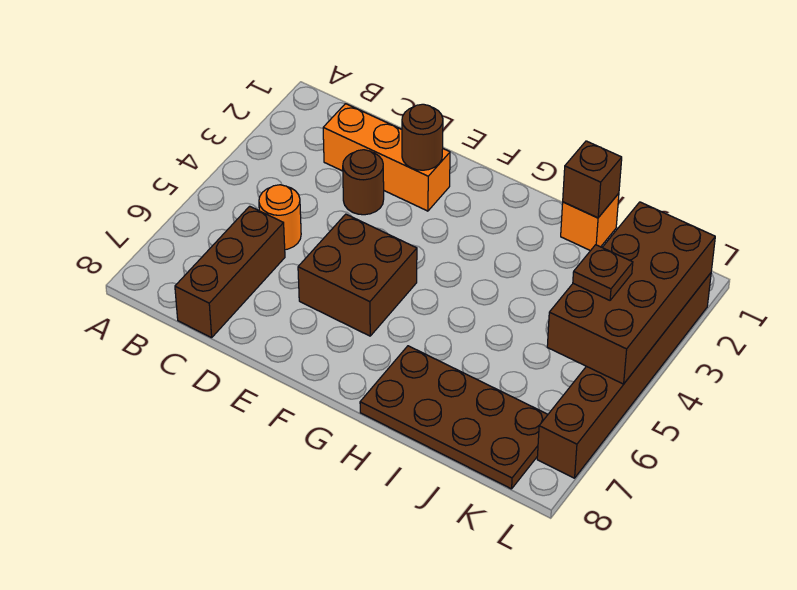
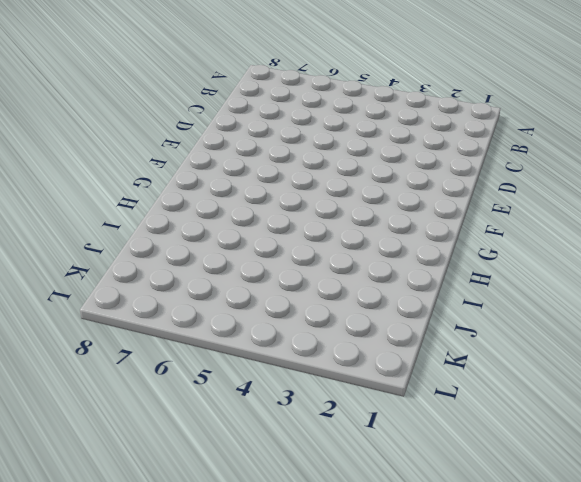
none -> orange 1x3 brick [323,104,450,211]
none -> orange 1x1 round brick [259,185,301,250]
none -> brown 1x3 brick [175,206,285,338]

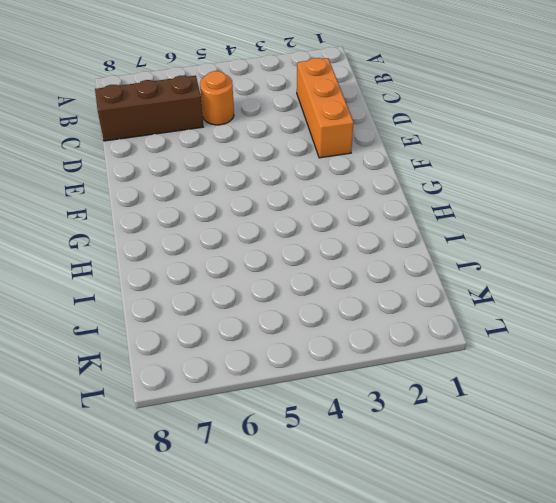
none -> brown 1x1 round brick [343,150,384,215]
none -> brown 2x2 brick [298,214,417,336]
none -> brown 2x4 plate [360,346,548,489]

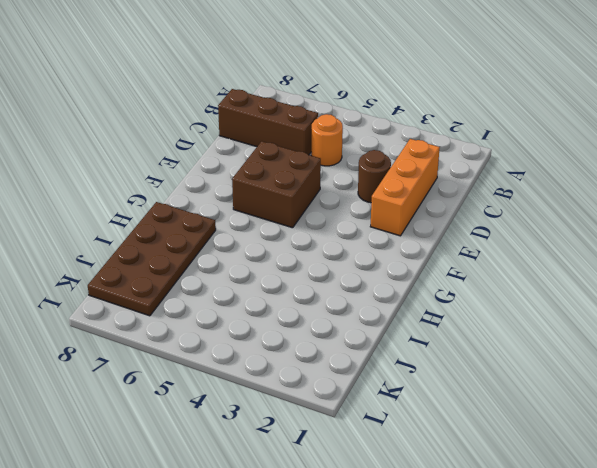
none -> orange 1x1 brick [561,193,619,251]
none -> brown 1x6 brick [537,273,711,478]
none -> brown 1x1 round brick [402,104,443,170]

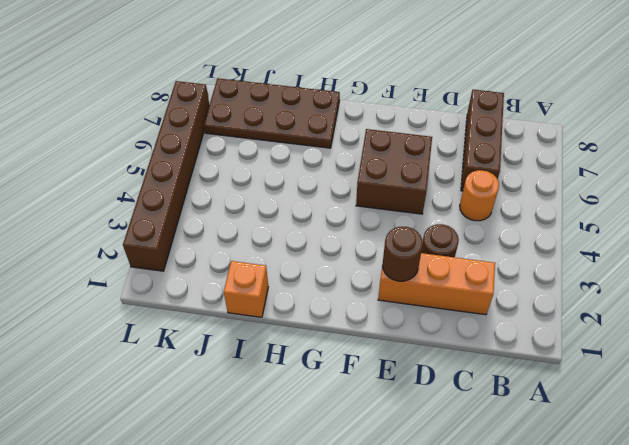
none -> brown 1x1 brick [563,141,622,218]
none -> brown 2x4 brick [547,202,715,384]
none -> brown 1x1 plate [573,245,633,300]

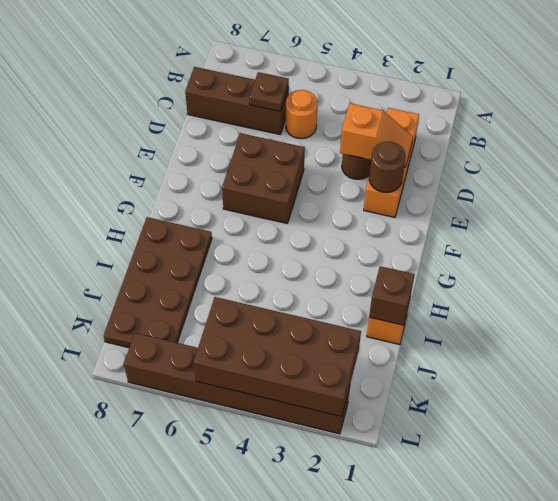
brown 1x1 plate [249,72,289,111] -> brown 1x1 plate moved to [573,245,633,300]
orange 1x2 slope [340,103,413,167] -> none

